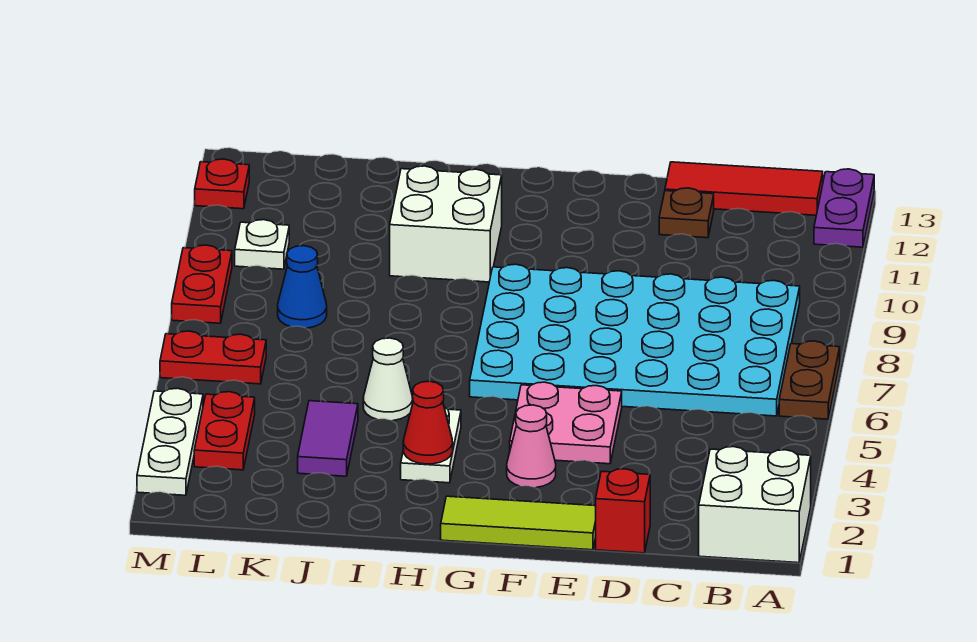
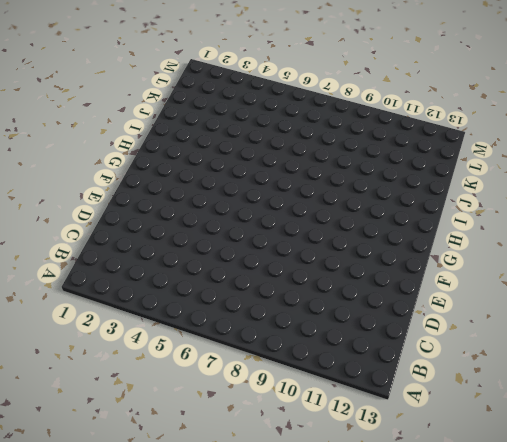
none -> white 2x2 brick [699,447,811,563]
none -> brown 1x2 plate [779,341,840,419]
none -> purple 1x2 plate [814,169,874,247]

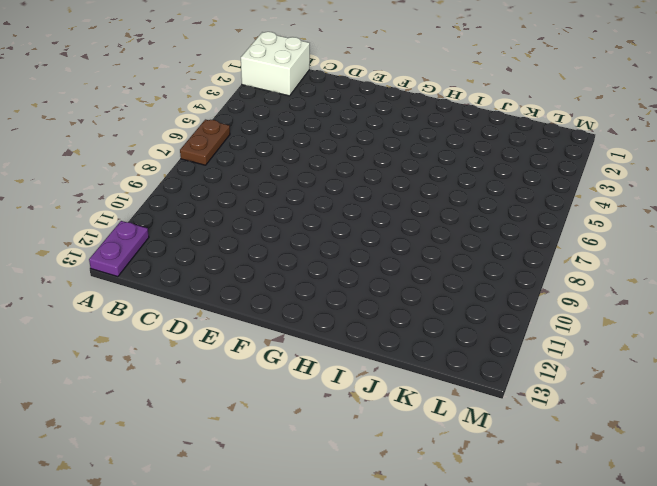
none -> cyan 4x6 plate [470,264,800,416]
none -> red 1x3 tile [665,162,823,215]
none -> red 1x1 brick [596,469,650,553]

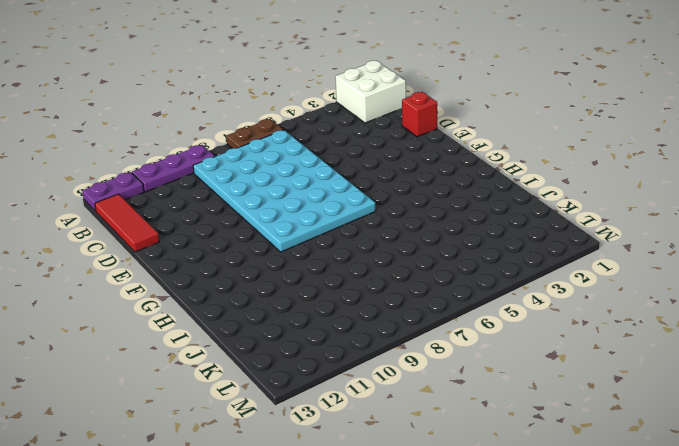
purple 1x3 plate [132,145,215,192] -> none
none -> brown 1x1 plate [659,188,714,238]
none -> lime 1x3 tile [441,496,596,550]
none -> pink 2x2 plate [510,382,622,464]

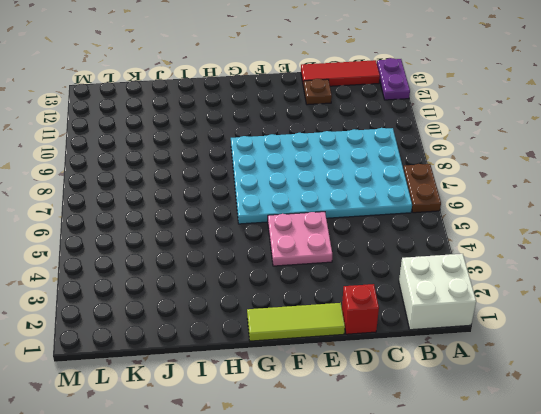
none -> pink 1x1 cone [507,405,556,488]
none -> white 1x2 plate [401,407,461,483]
none -> white 2x2 brick [390,166,502,282]

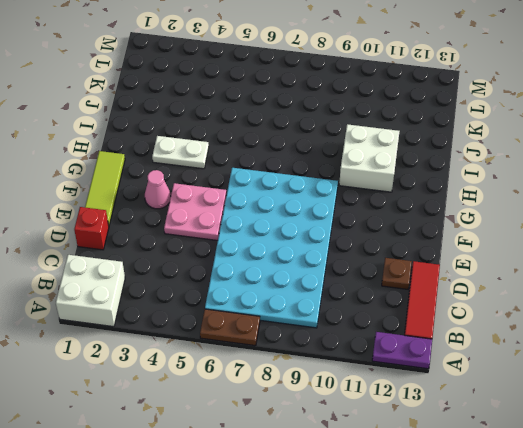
none -> white 1x1 cone [363,338,413,421]
none -> purple 1x2 tile [298,401,358,476]
none -> blue 1x1 cone [278,246,327,328]

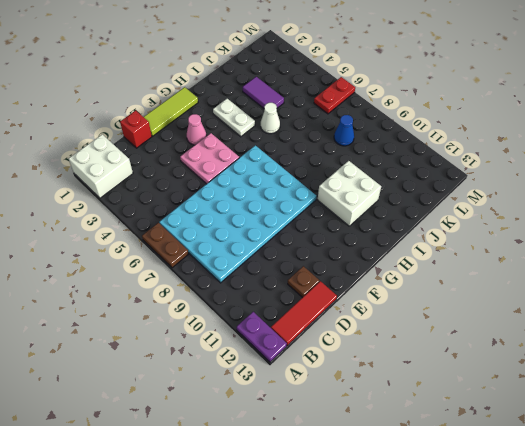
none -> red 1x2 plate [194,392,255,470]
none -> white 1x1 plate [235,220,289,269]
none -> white 1x3 plate [137,388,203,495]

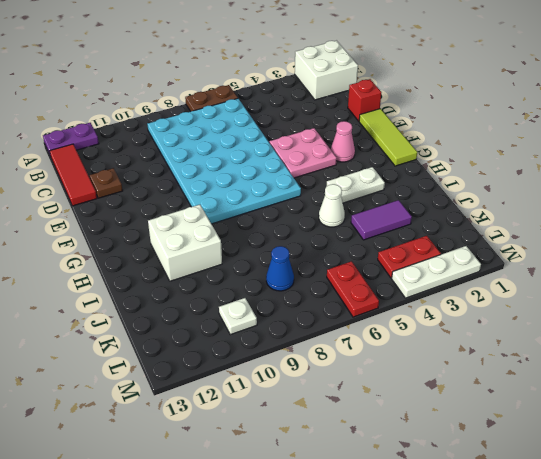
none -> red 1x2 plate [172,245,232,323]
none -> red 1x1 plate [195,159,249,209]
none -> red 1x1 cone [403,381,453,464]

